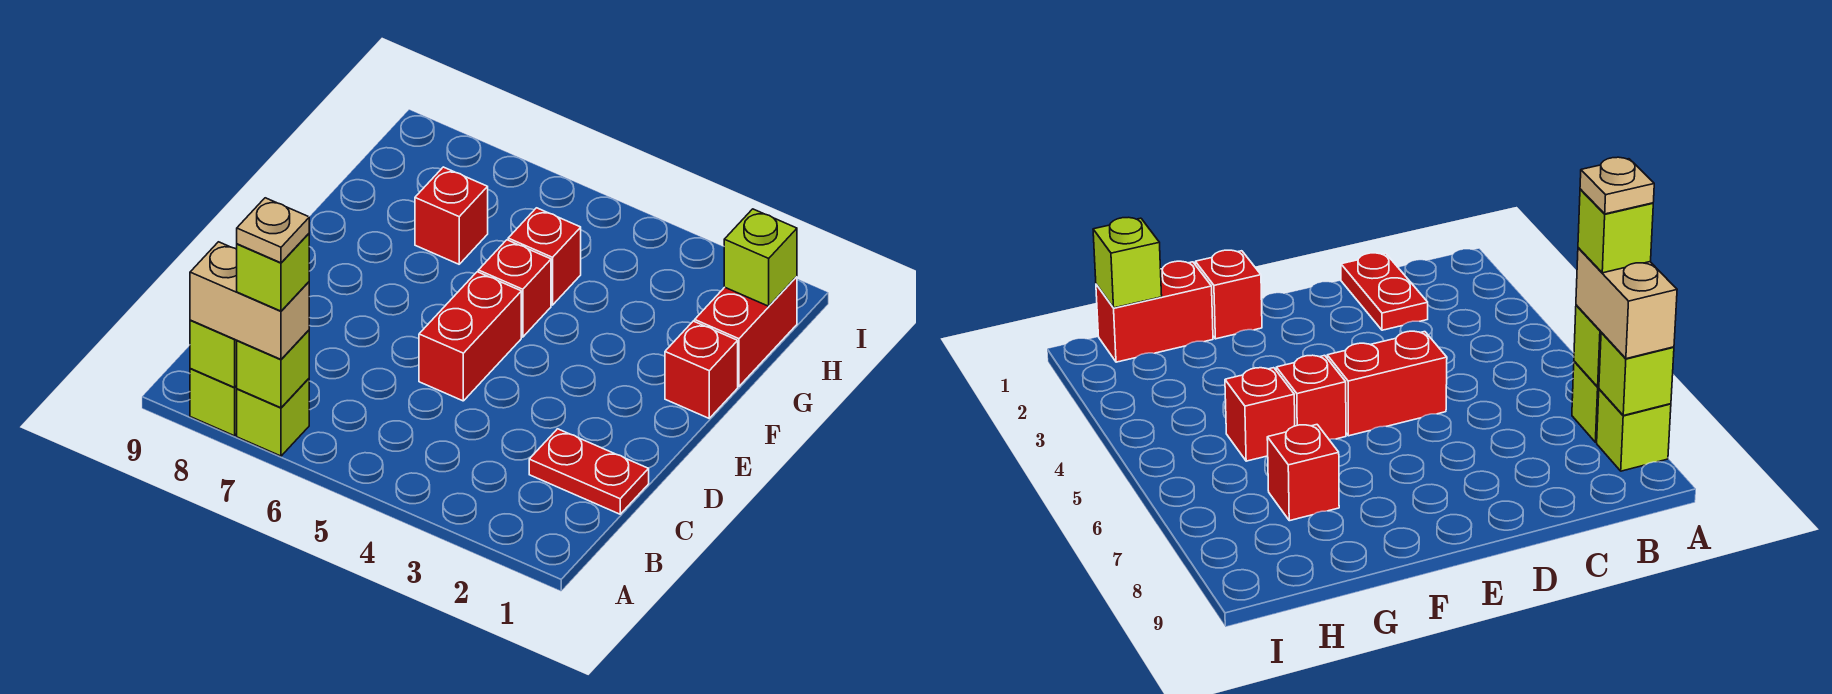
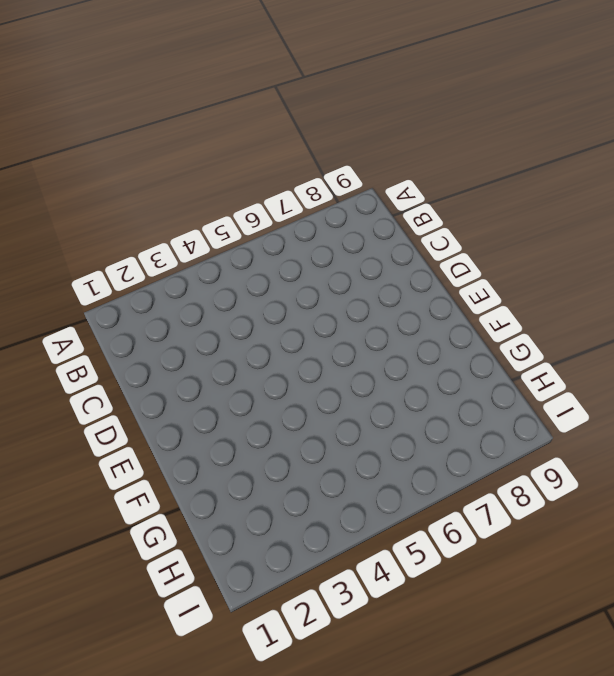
none -> lime 1x1 brick [237,379,309,456]
none -> lime 1x1 brick [190,369,237,436]
none -> red 1x2 plate [529,429,649,514]

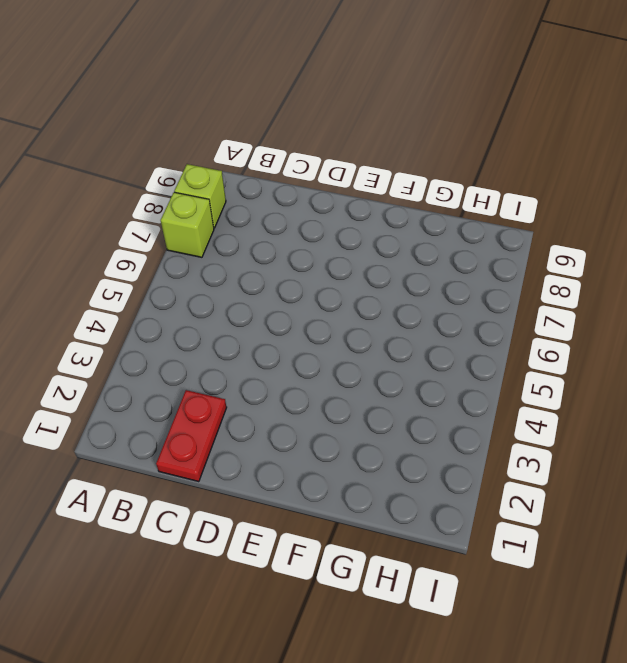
none -> red 1x2 brick [419,272,521,401]
none -> red 1x1 brick [665,321,738,418]
none -> red 1x1 brick [478,240,551,337]

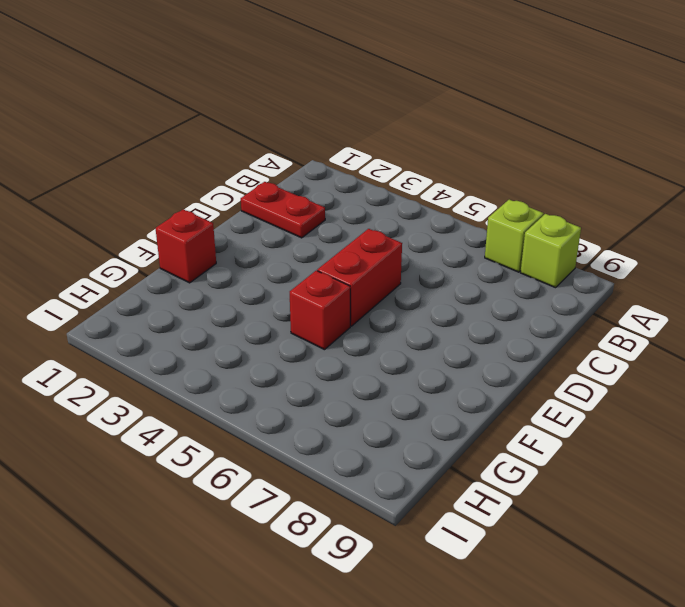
none -> red 1x2 brick [695,277,797,386]
none -> red 1x1 brick [508,208,581,305]
none -> red 1x1 brick [415,167,488,264]

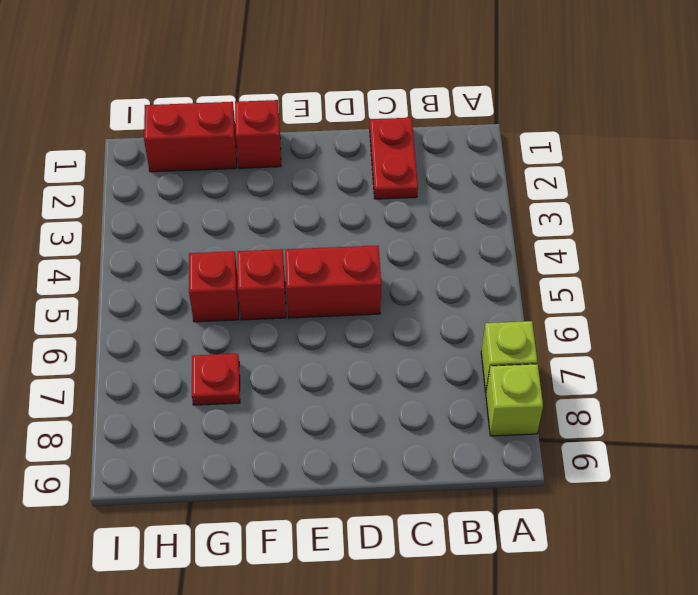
red 1x1 plate [192,354,240,405] -> red 1x1 brick [415,167,488,264]
none -> lime 1x1 brick [237,330,309,408]
none -> lime 1x1 brick [190,320,237,387]
none -> lime 1x1 brick [724,209,797,306]

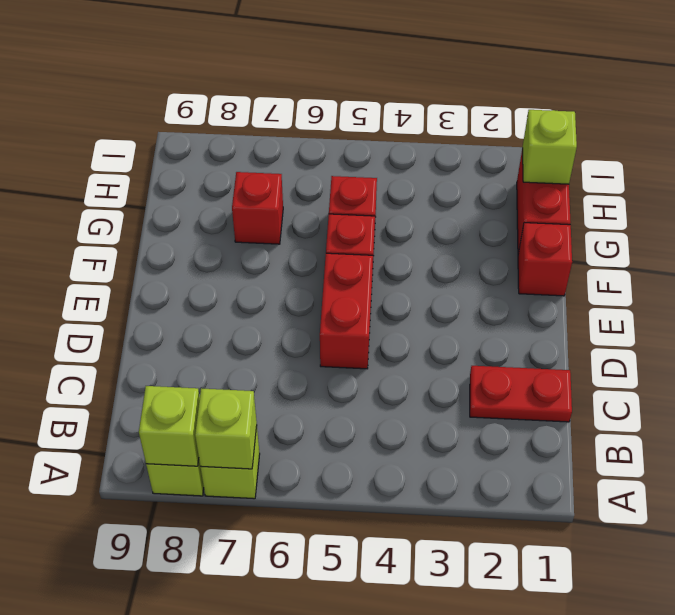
none -> tan 1x2 brick [190,242,309,359]
none -> lime 1x1 brick [237,234,309,311]
none -> tan 1x1 plate [237,198,309,263]

